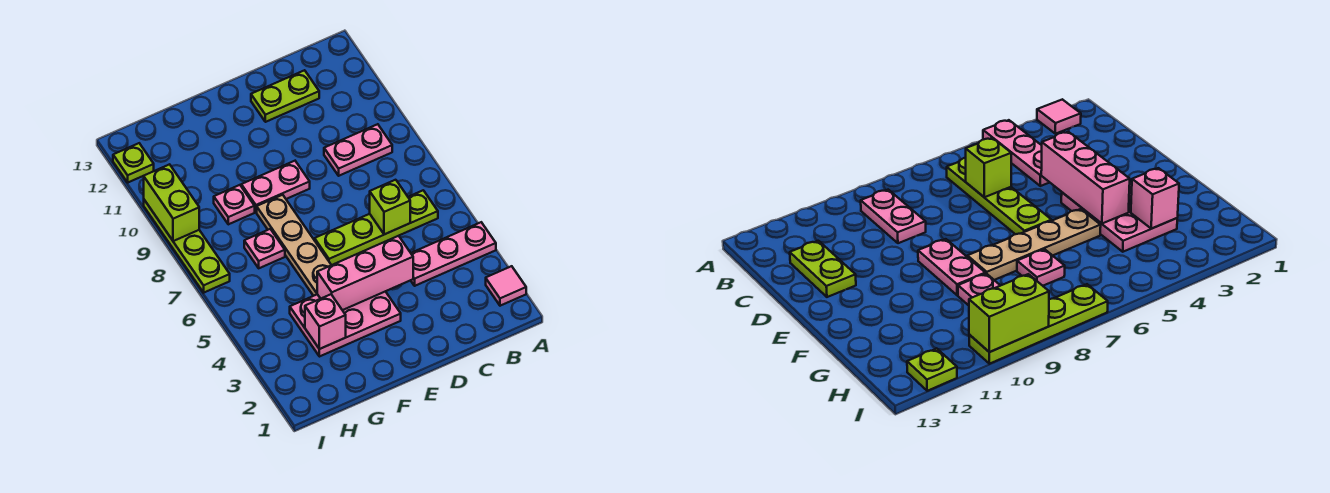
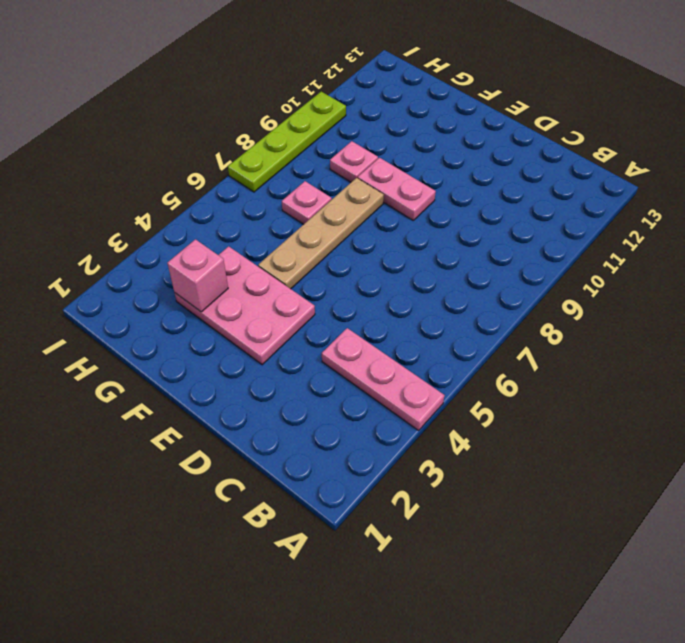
none -> pink 1x1 tile [486,266,526,306]
none -> lime 1x4 plate [315,190,438,265]
none -> pink 1x2 plate [324,124,392,176]

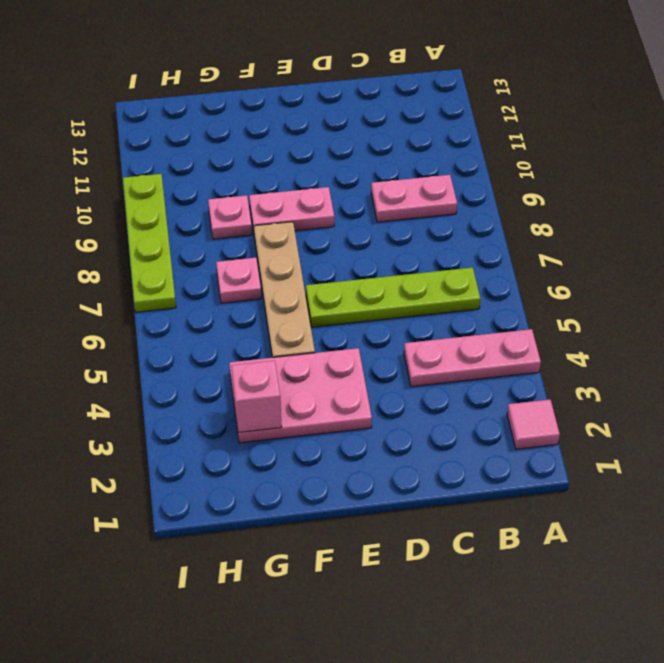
none -> lime 1x2 plate [251,70,319,122]
none -> lime 1x1 plate [113,143,154,182]
none -> lime 1x1 brick [370,180,410,234]

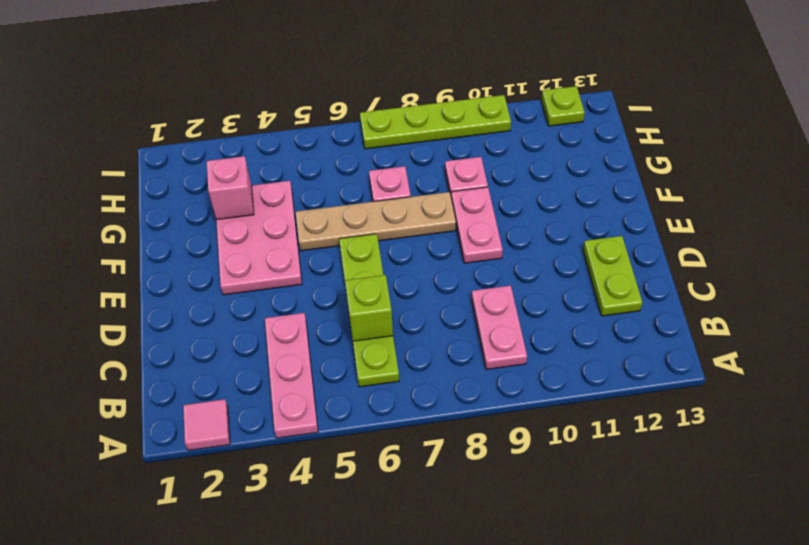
none -> pink 1x3 brick [317,236,413,310]
none -> lime 1x2 brick [144,164,199,241]

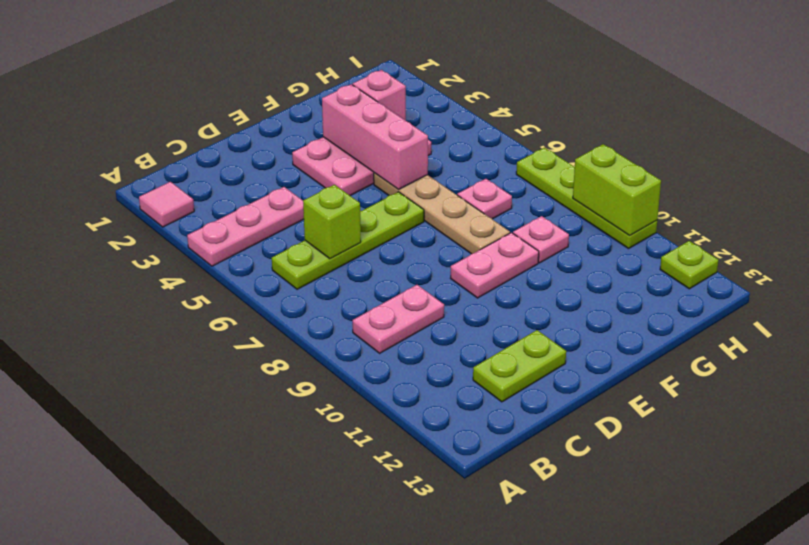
pink 1x3 brick [322,84,428,190] -> pink 1x3 brick turned to [317,236,413,310]

